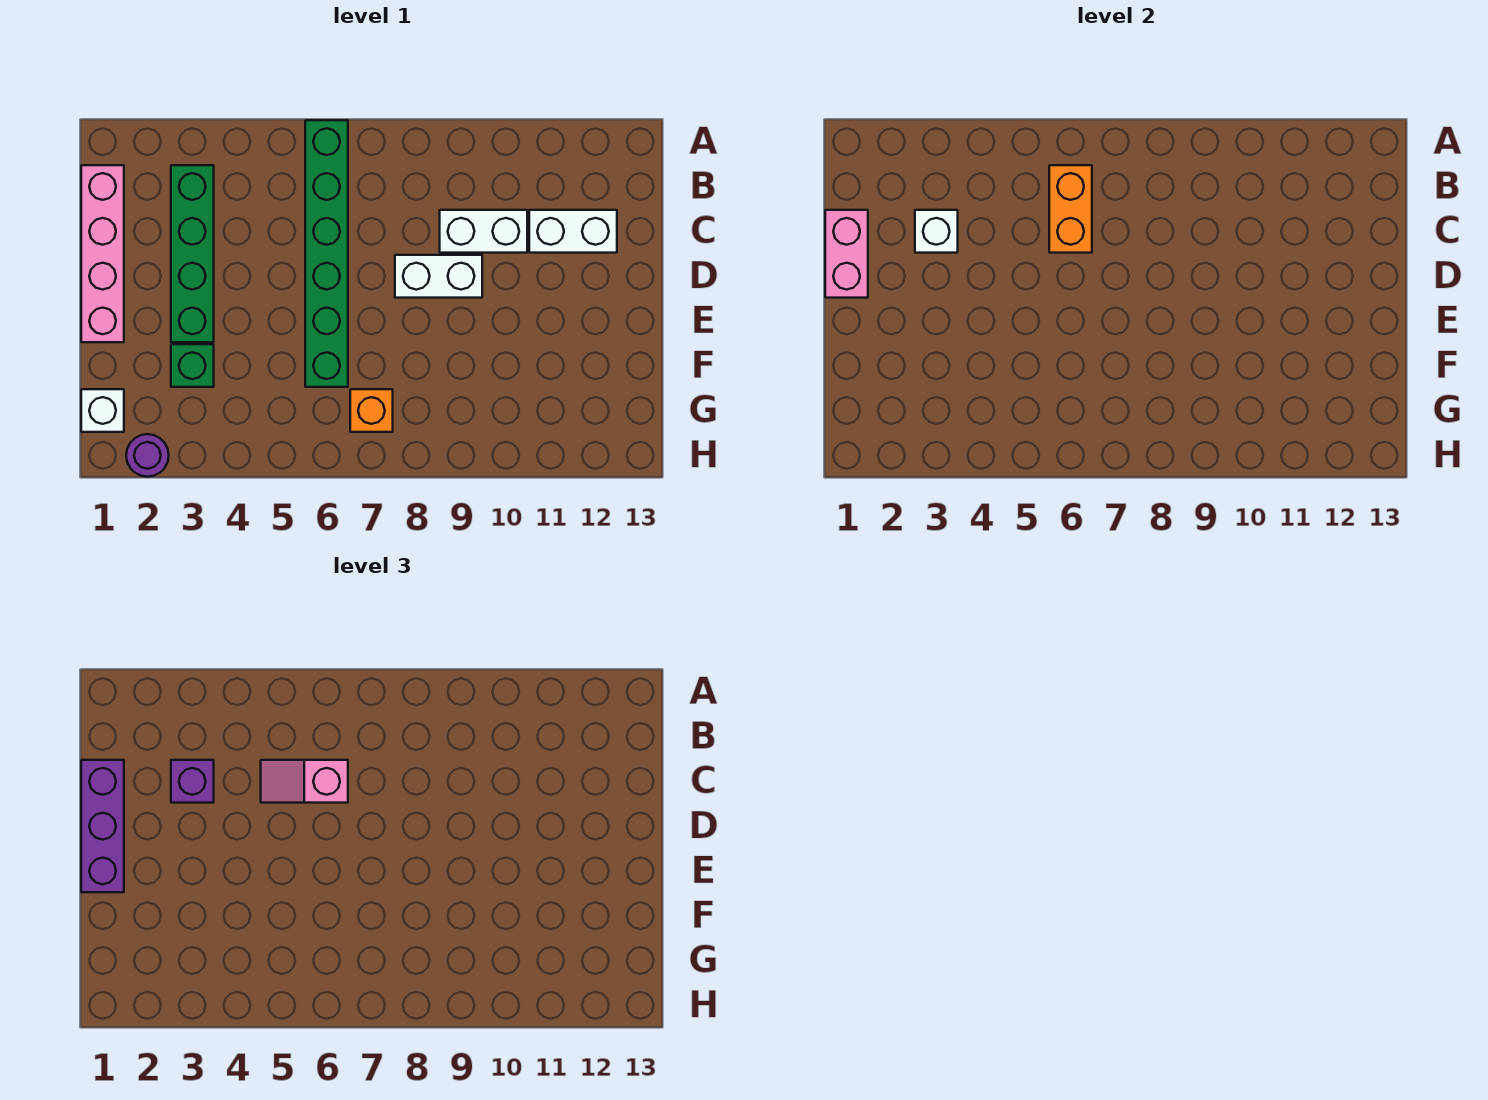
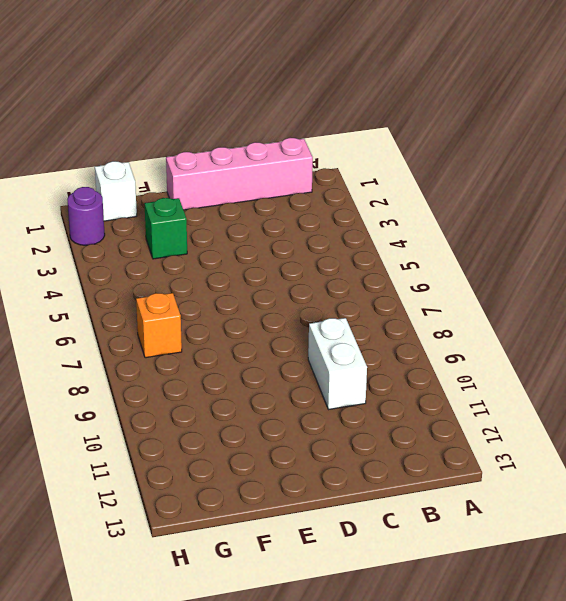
none -> green 1x6 brick [305,120,348,387]
none -> green 1x4 brick [171,165,214,342]
none -> white 1x2 brick [529,210,617,253]

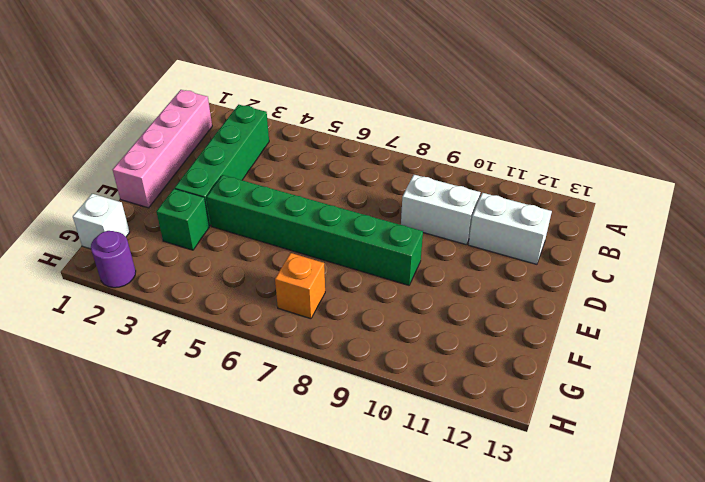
green 1x6 brick [207,175,423,285] -> green 1x6 brick turned to [305,120,348,387]
none -> white 1x2 brick [395,255,482,298]
none -> orange 1x2 brick [1049,165,1092,253]
none -> pink 1x2 brick [825,210,868,298]

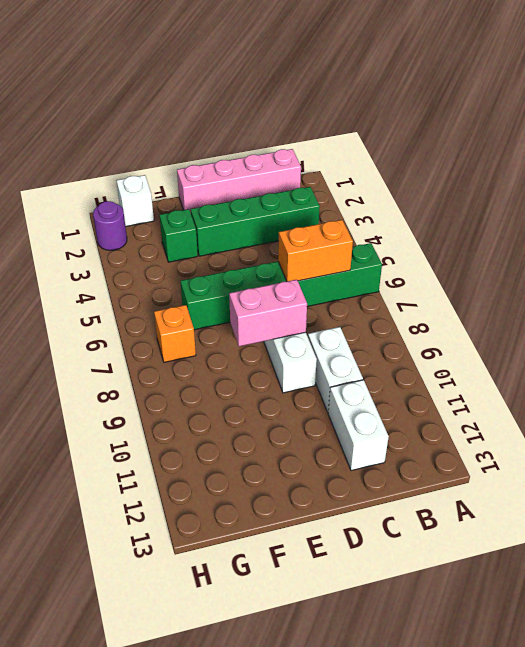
pink 1x2 brick [229,280,307,346] -> pink 1x2 brick moved to [825,210,868,298]
none -> white 1x1 brick [915,210,958,253]
none -> purple 1x3 brick [81,760,124,892]
none -> purple 1x1 brick [171,760,214,803]

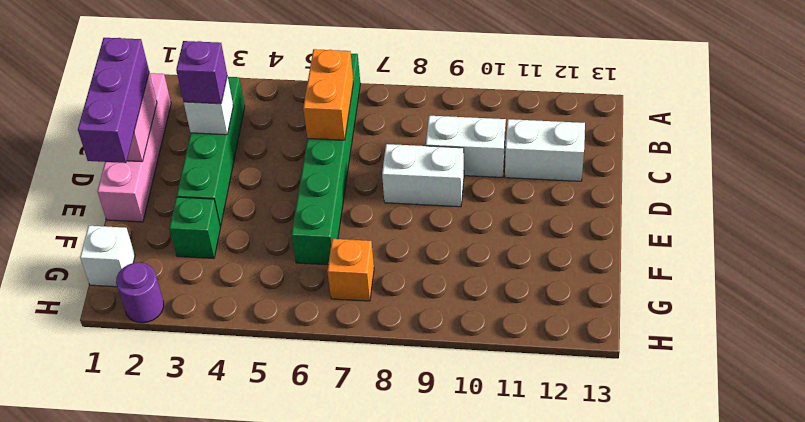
none -> pink 1x2 slope [261,760,348,803]

